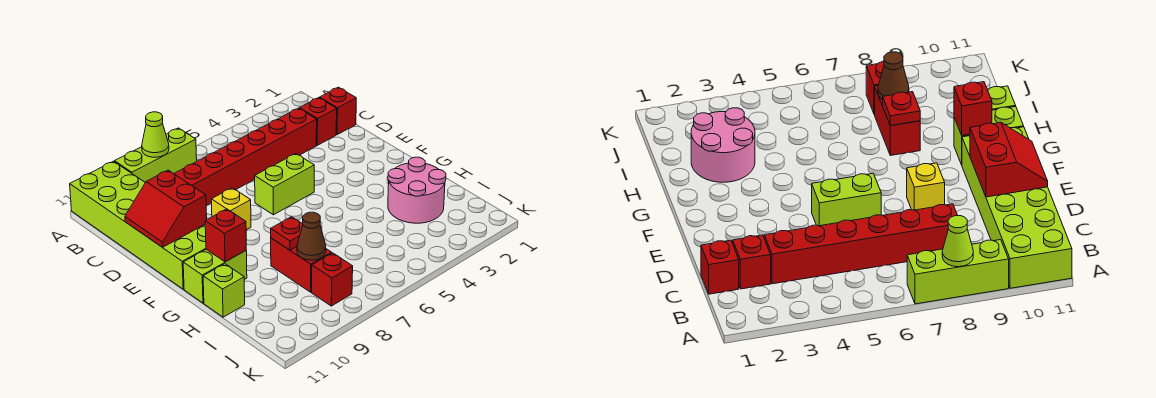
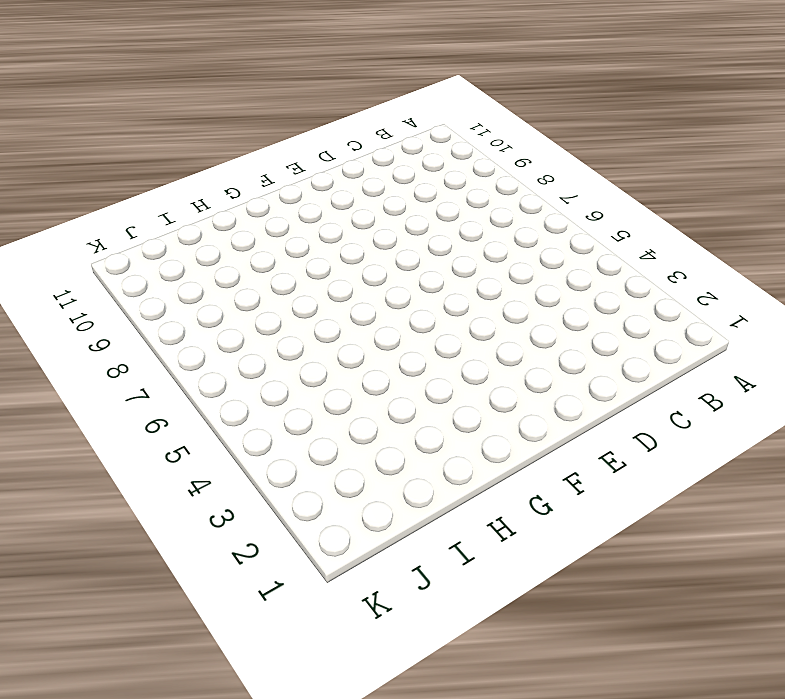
none -> lime 1x3 brick [114,128,197,182]
none -> lime 2x6 brick [70,161,206,289]
none -> red 1x1 brick [319,87,356,135]

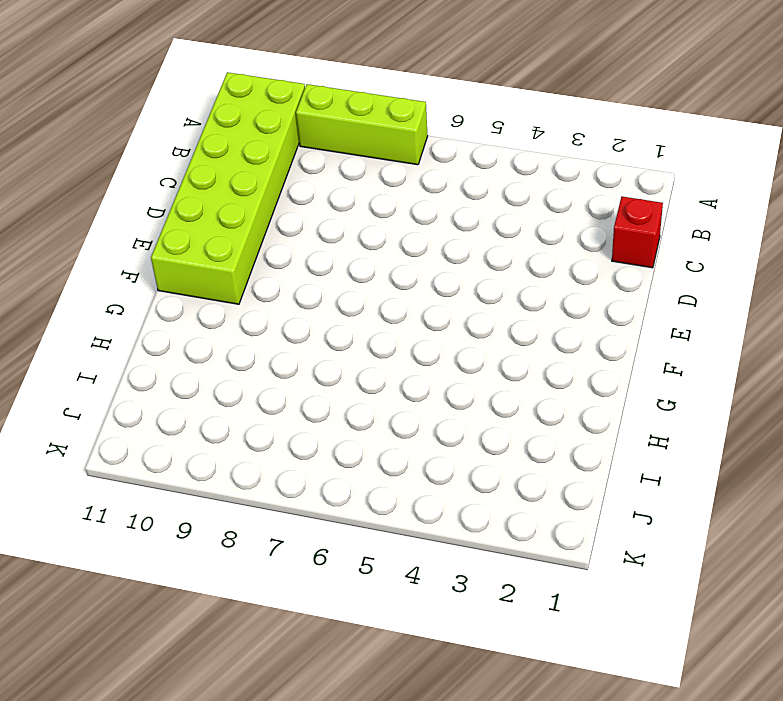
none -> red 1x1 brick [299,98,337,145]
none -> red 1x6 brick [174,108,317,205]
none -> lime 1x2 brick [255,154,314,215]

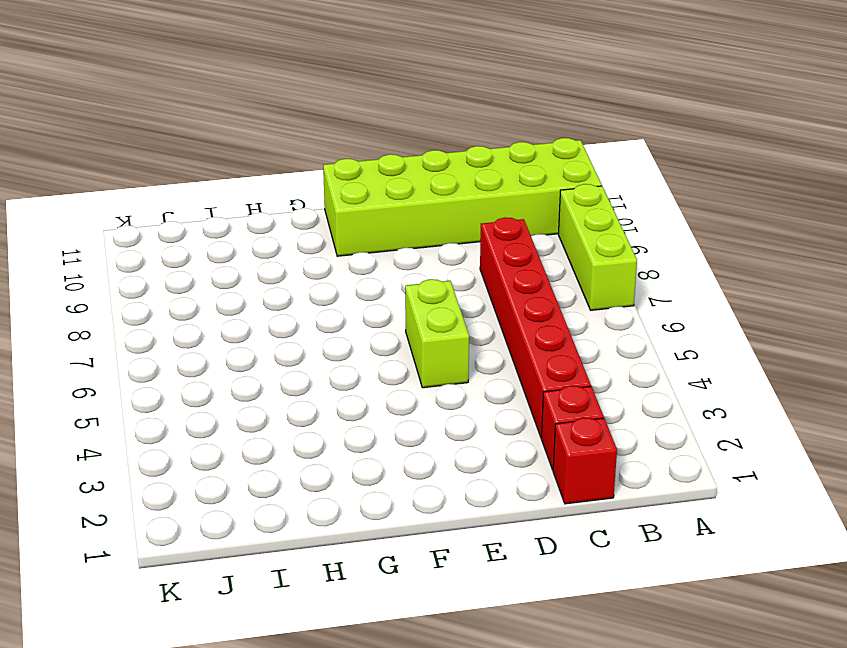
none -> yellow 1x1 brick [211,188,251,230]
none -> lime 1x2 brick [183,249,247,303]
none -> pink 2x2 round brick [388,157,446,223]

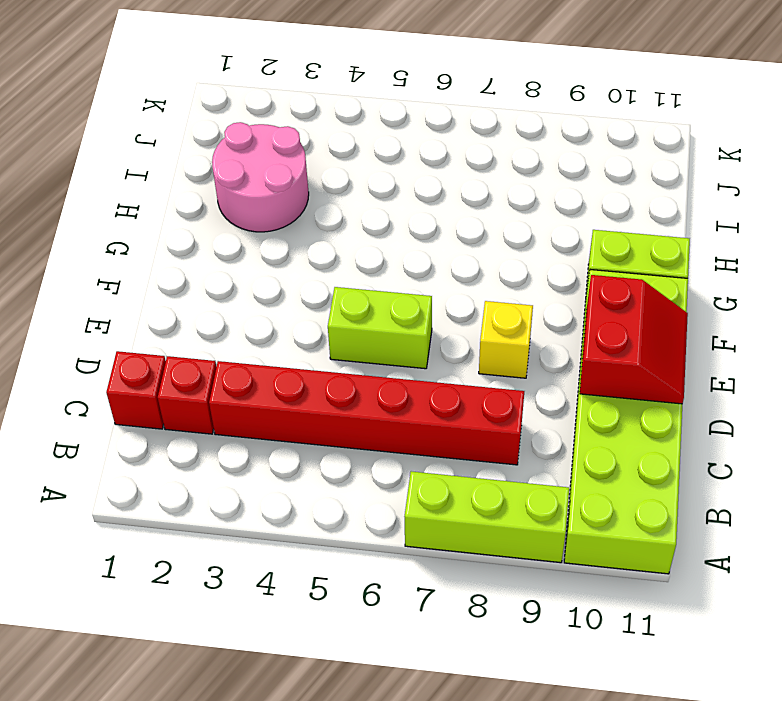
none -> red 1x2 brick [271,238,332,292]
none -> lime 1x1 brick [203,264,245,317]
none -> red 1x1 brick [312,253,353,306]

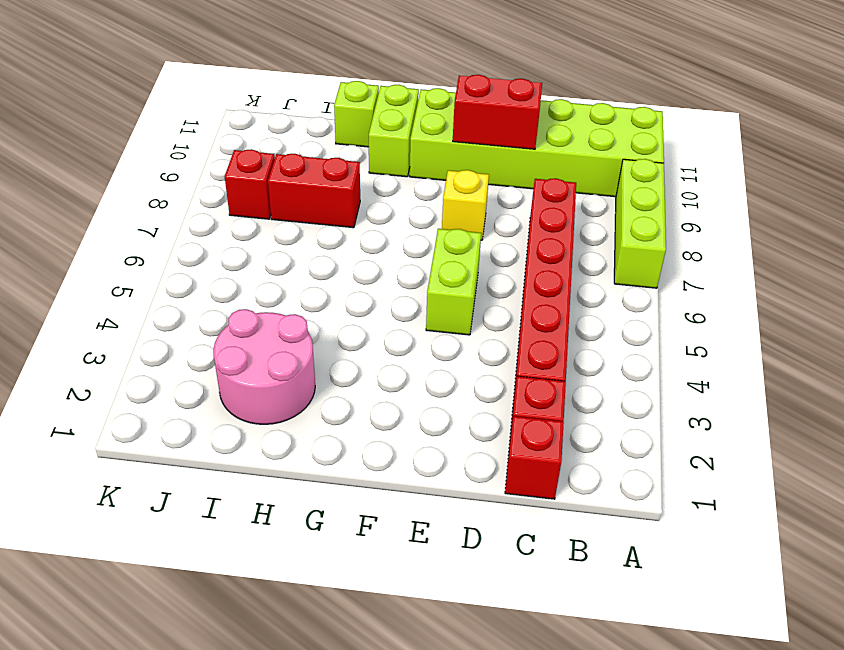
none -> lime 1x1 cone [142,112,169,157]
none -> red 1x1 brick [205,209,246,262]
none -> red 1x1 plate [271,217,303,250]

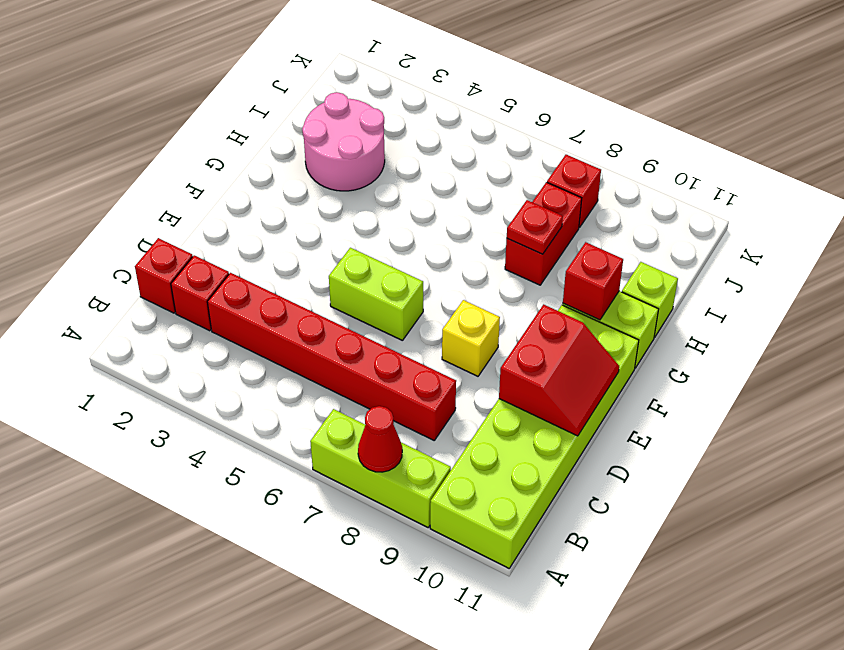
red 1x1 cone [358,406,402,472] -> lime 1x1 cone [142,112,169,157]
none -> brown 1x1 cone [297,212,326,260]

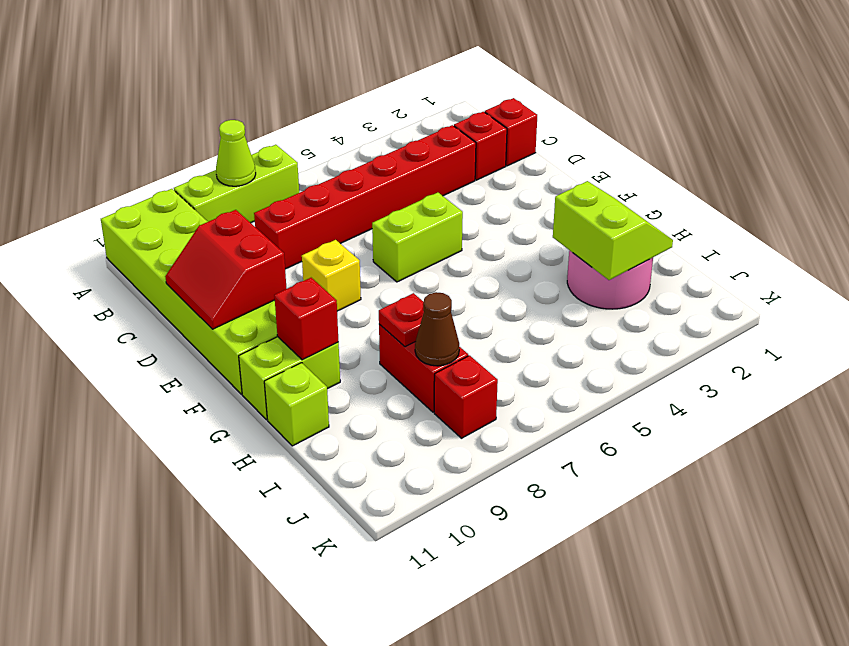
lime 2x2 slope [553,181,673,280] -> none

